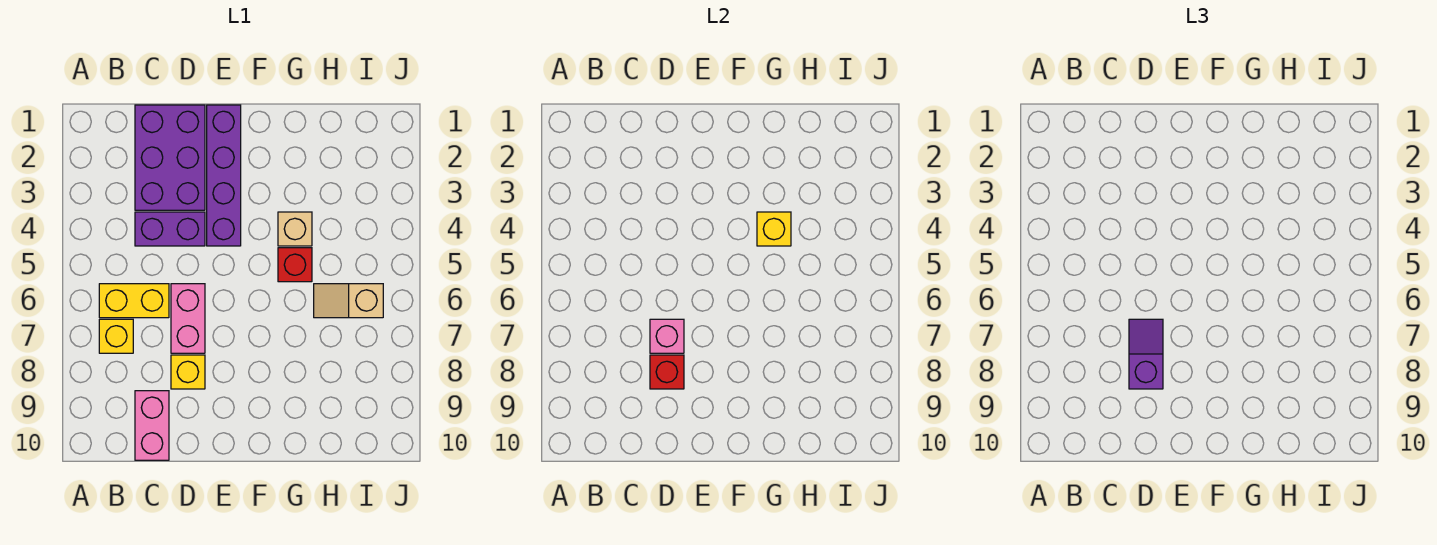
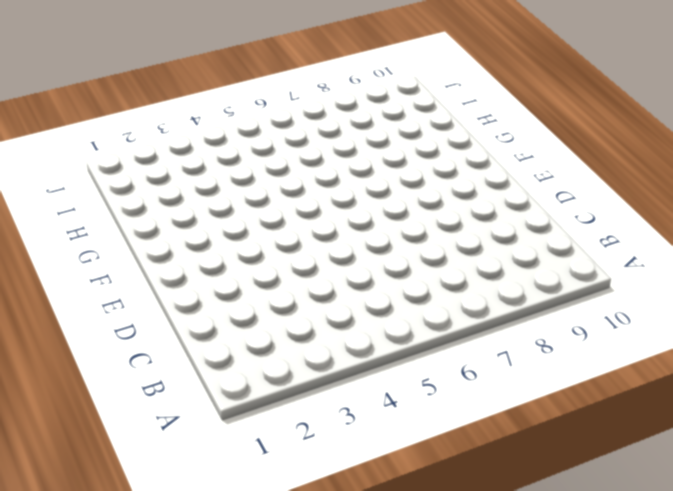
none -> yellow 1x2 brick [99,284,169,318]
none -> yellow 1x1 brick [99,319,133,353]
none -> purple 2x3 brick [135,105,205,210]

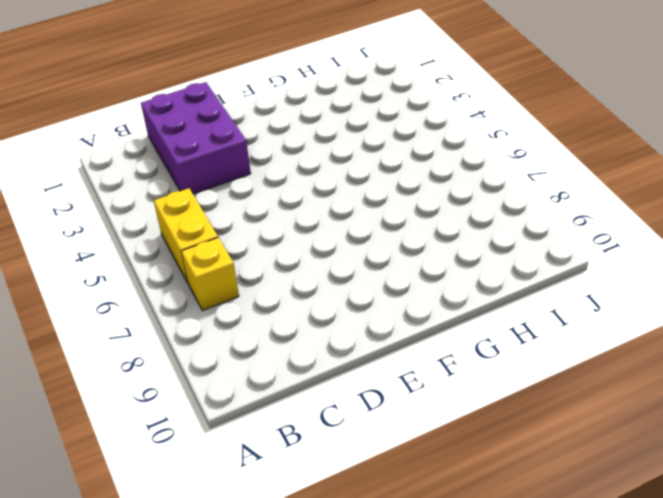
yellow 1x2 brick [154,188,218,283] -> yellow 1x2 brick turned to [99,284,169,318]
none -> purple 1x2 brick [135,212,205,246]
none -> pink 1x2 brick [135,391,169,460]
none -> pink 1x2 brick [171,284,205,353]

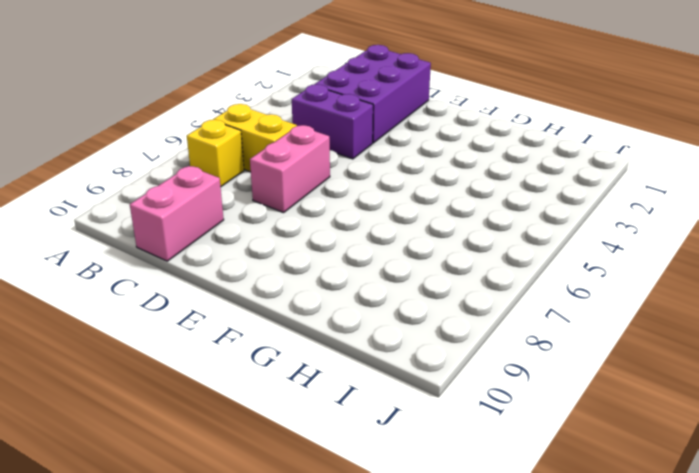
none -> yellow 1x1 brick [171,355,205,389]
none -> purple 1x4 brick [207,105,241,246]
none -> tan 1x1 brick [278,212,312,246]

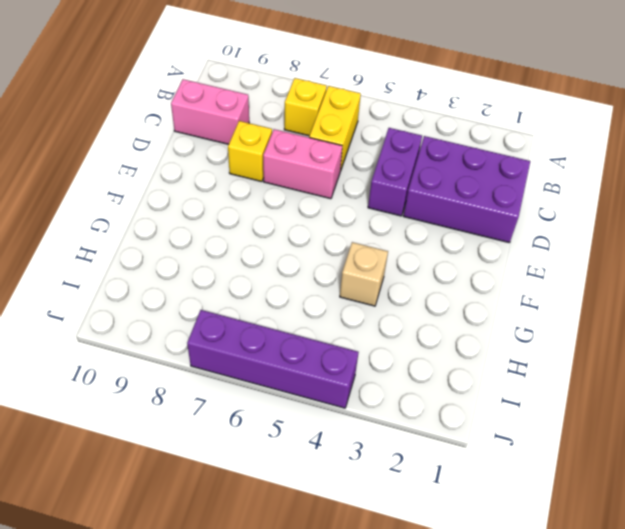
purple 1x4 brick [187,310,359,408] -> purple 1x4 brick moved to [207,105,241,246]
none -> red 1x1 brick [278,248,312,282]
none -> tan 1x2 slope [314,284,383,318]
none -> pink 1x1 brick [650,319,684,353]

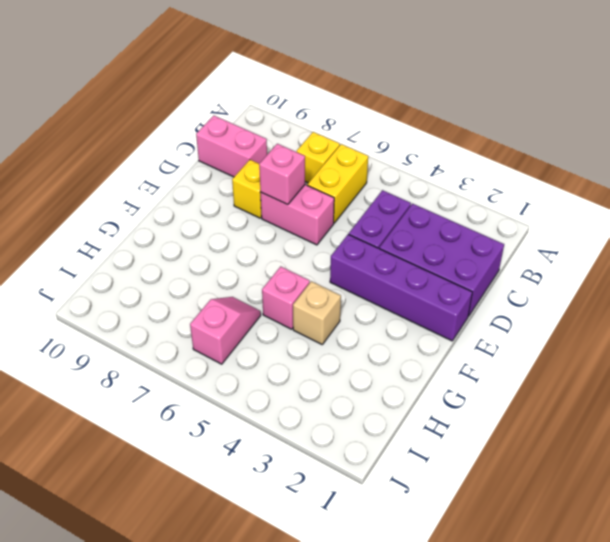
pink 1x1 brick [262,266,310,329] -> red 1x1 brick [278,248,312,282]
pink 1x2 slope [190,297,261,364] -> tan 1x2 slope [314,284,383,318]
none -> red 1x1 brick [650,355,684,389]
none -> yellow 1x1 brick [757,212,791,246]
none -> purple 1x2 slope [1129,319,1163,389]

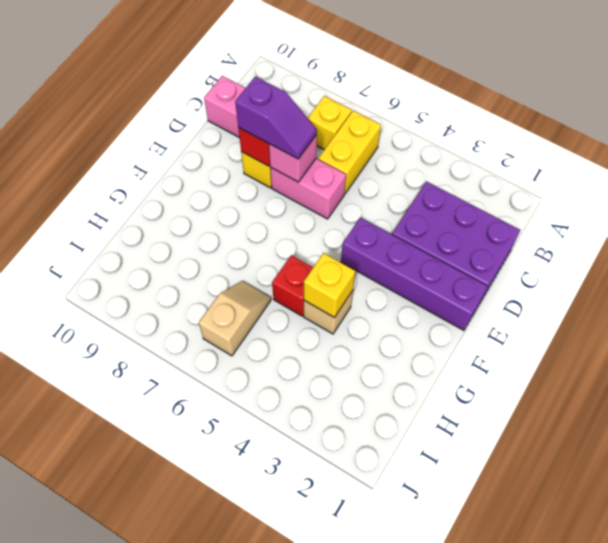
none -> purple 1x2 brick [135,212,205,246]

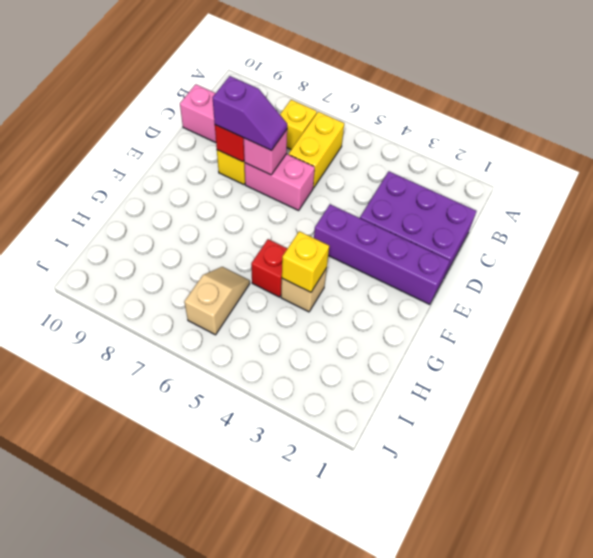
none -> purple 1x2 brick [135,212,205,246]

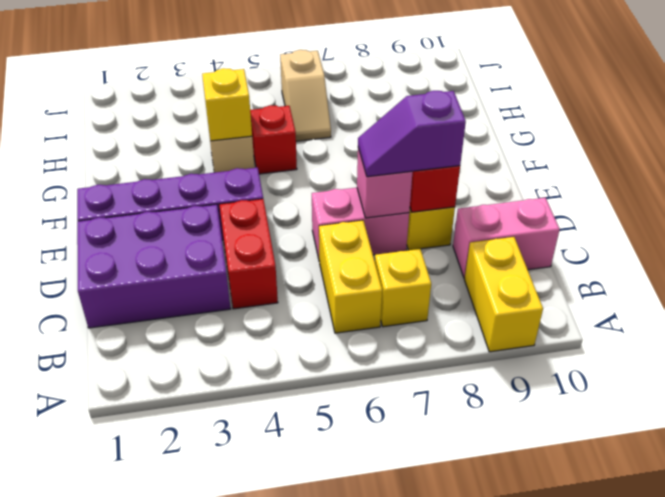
yellow 1x2 brick [465,237,543,352] -> none
red 1x2 brick [219,199,278,309] -> purple 1x2 brick [135,212,205,246]

